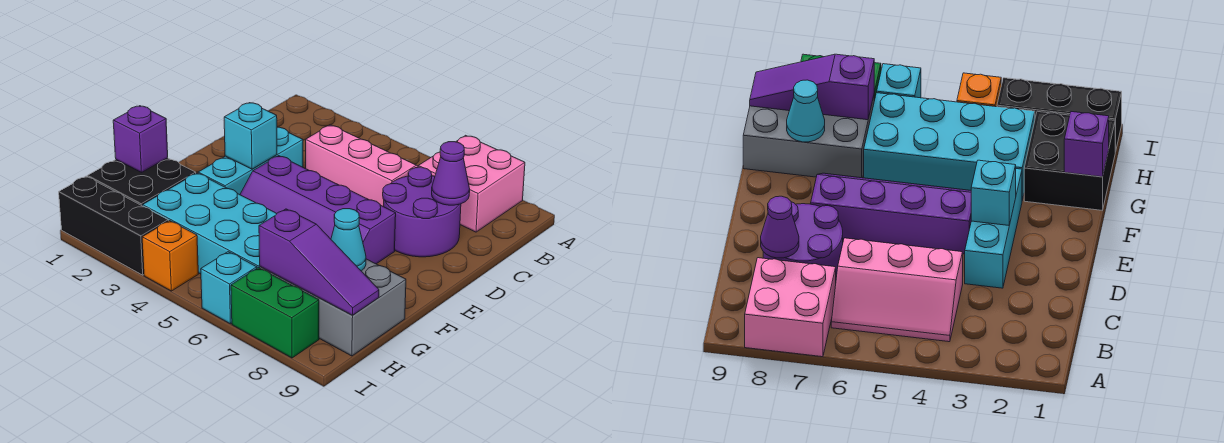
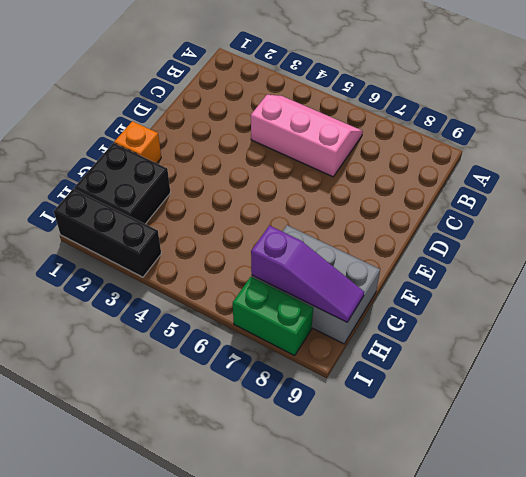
orange 1x1 brick [114,121,161,163] -> orange 1x1 brick moved to [142,221,198,291]
none -> pink 2x2 brick [418,135,525,232]
none -> purple 2x2 round brick [383,167,461,257]
none -> cyan 1x3 brick [198,127,303,195]

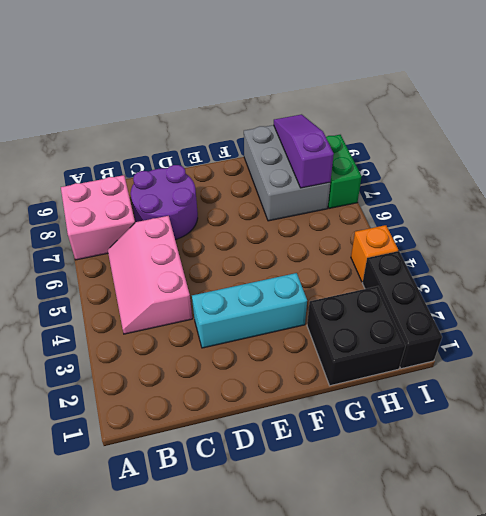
none -> purple 2x4 slope [240,156,396,264]
none -> cyan 2x4 brick [143,173,277,274]
none -> cyan 1x1 brick [201,252,257,324]

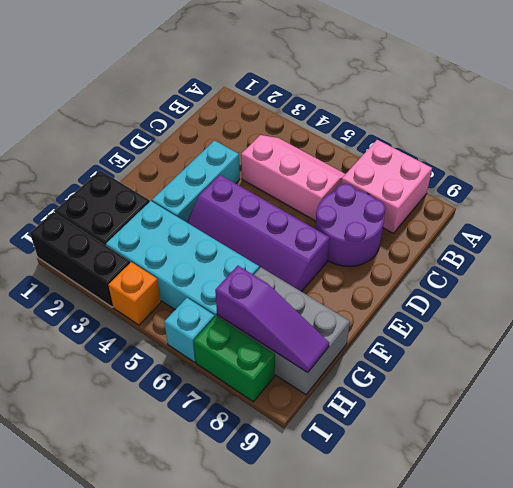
none -> purple 1x1 cone [432,142,470,205]
none -> cyan 1x1 brick [224,103,277,169]
none -> purple 1x1 brick [113,106,168,172]

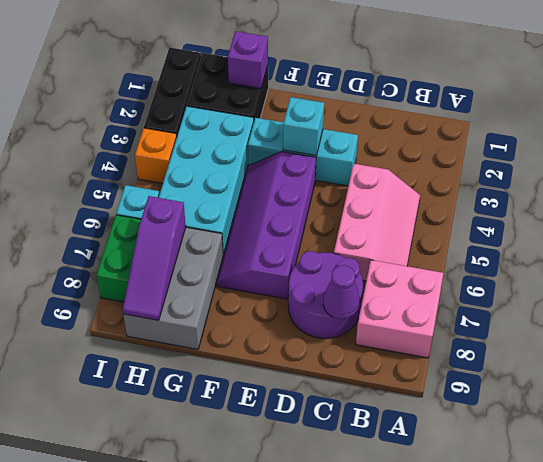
none -> cyan 1x1 cone [331,209,366,271]

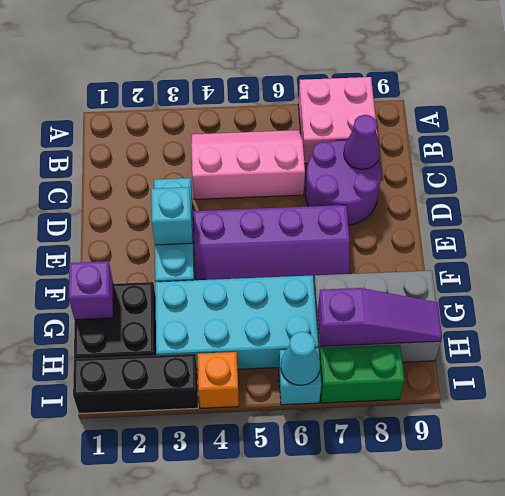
cyan 1x1 cone [281,332,320,385] -> cyan 1x1 cone moved to [331,209,366,271]

